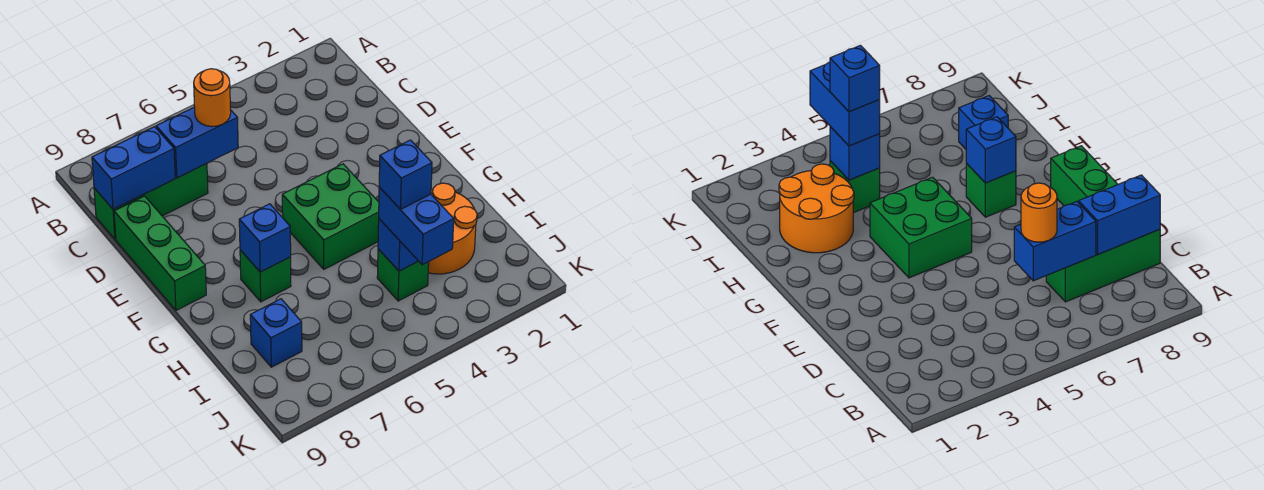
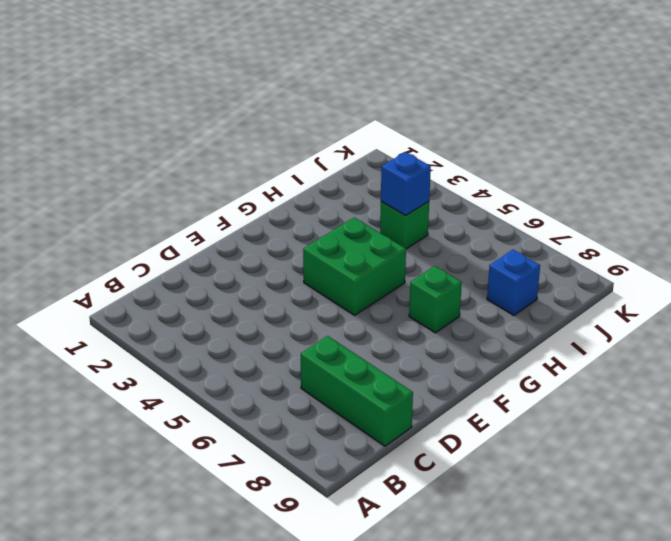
none -> green 1x3 brick [114,196,206,310]
none -> orange 2x2 round brick [428,183,477,274]
none -> blue 1x2 brick [156,107,238,178]

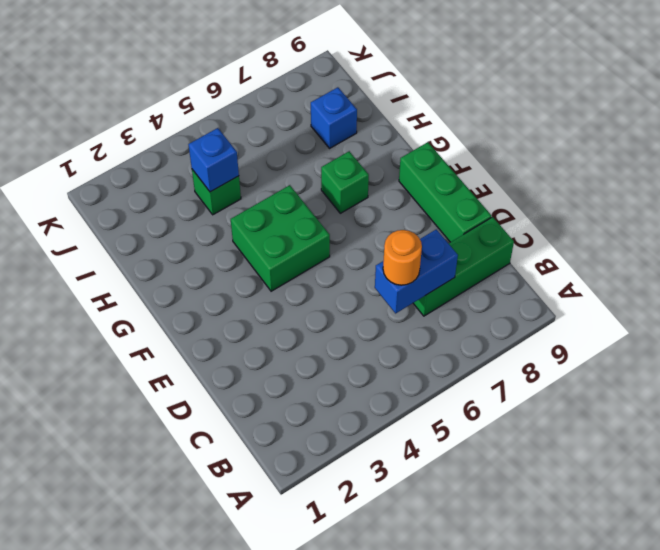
none -> orange 2x2 round brick [428,183,477,274]
none -> blue 1x2 brick [92,127,175,209]
none -> blue 1x1 brick [239,204,291,272]

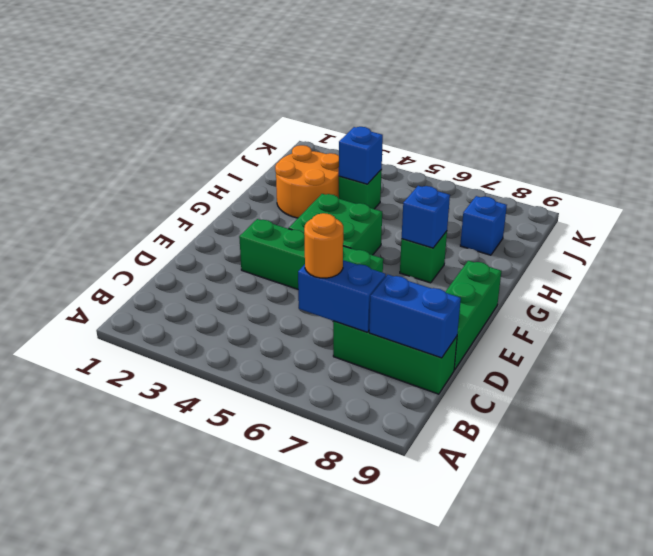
green 1x4 brick [239,219,383,289] -> none
none -> blue 1x2 brick [379,187,454,265]
none -> blue 1x1 brick [379,140,432,209]

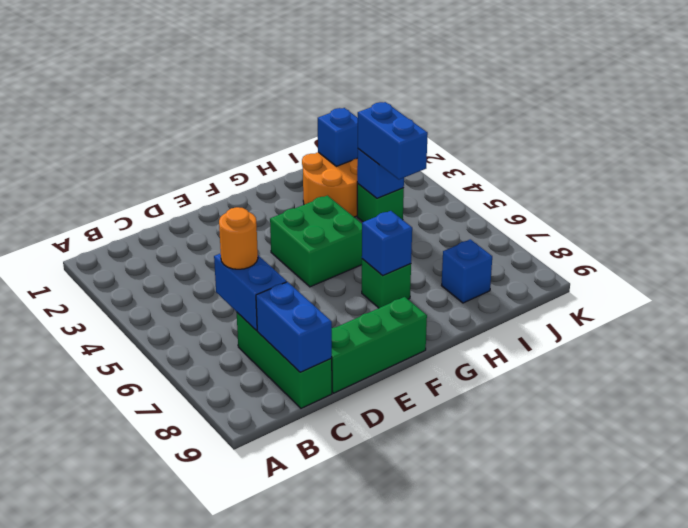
blue 1x1 brick [318,108,358,166] -> blue 1x1 brick moved to [379,140,432,209]
blue 1x2 brick [358,102,428,179] -> blue 1x2 brick turned to [379,187,454,265]

